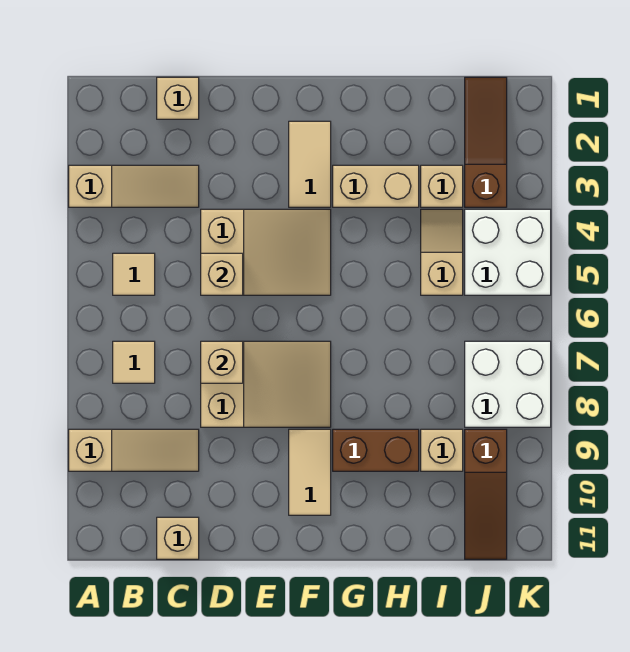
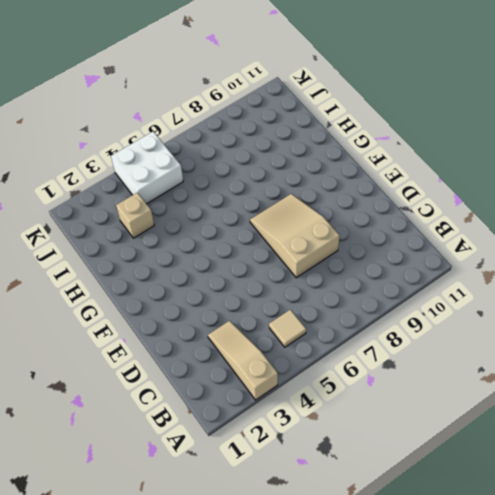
none -> tan 1x3 slope [69,429,199,471]
none -> tan 1x1 tile [113,341,155,383]
none -> tan 1x1 brick [157,77,199,119]

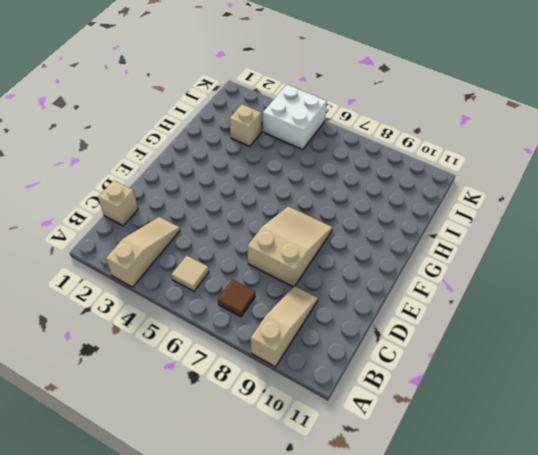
brown 1x1 tile [218,280,255,317] -> tan 1x1 tile [113,341,155,383]
none -> tan 1x1 brick [157,517,199,559]
none -> tan 2x3 slope [201,209,331,295]
none -> tan 1x2 tile [289,121,331,207]

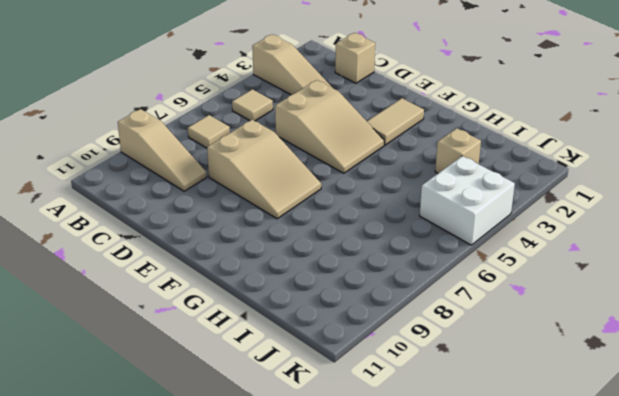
none -> tan 1x1 brick [157,517,199,559]
none -> tan 1x2 tile [289,429,331,515]
none -> tan 1x2 brick [333,165,419,207]

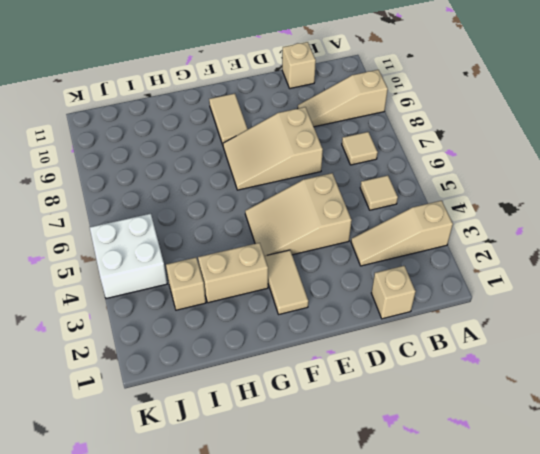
none -> brown 1x2 brick [333,429,419,471]
none -> tan 1x2 slope [421,209,463,295]
none -> tan 1x1 brick [421,429,463,471]

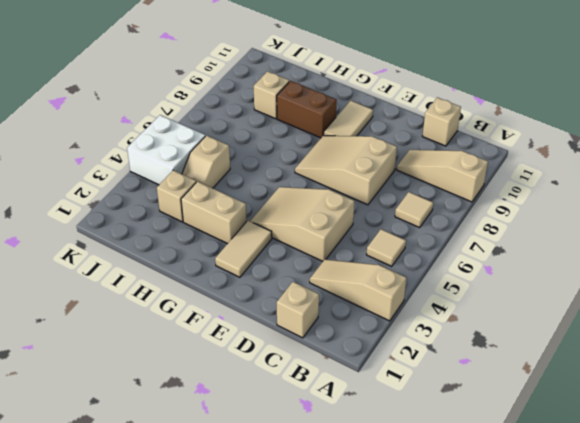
none -> brown 1x3 slope [465,77,507,207]
none -> white 2x2 brick [465,341,551,427]
none -> brown 1x3 slope [465,429,507,559]

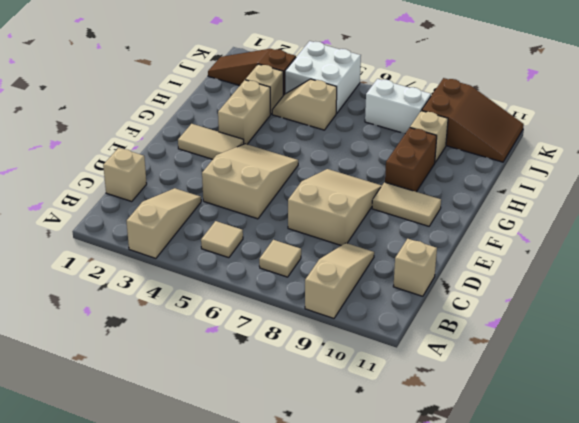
white 1x2 brick [365,79,431,134] -> white 2x2 brick [465,341,551,427]
brown 2x3 slope [422,78,524,162] -> brown 1x3 slope [465,429,507,559]
none -> tan 1x1 brick [201,253,243,295]
none -> tan 1x1 brick [201,341,243,383]

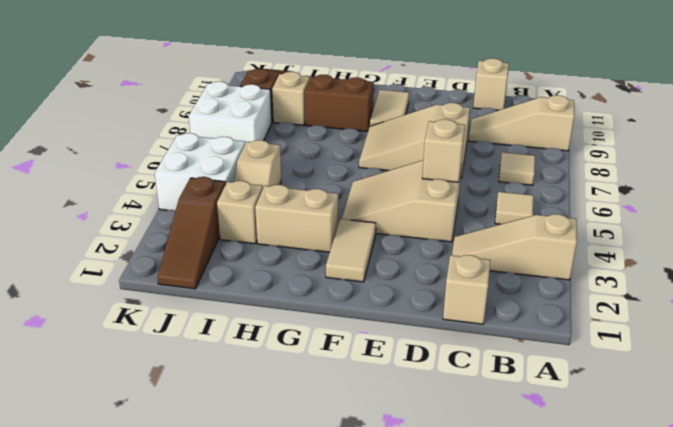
none -> tan 1x1 brick [201,341,243,383]

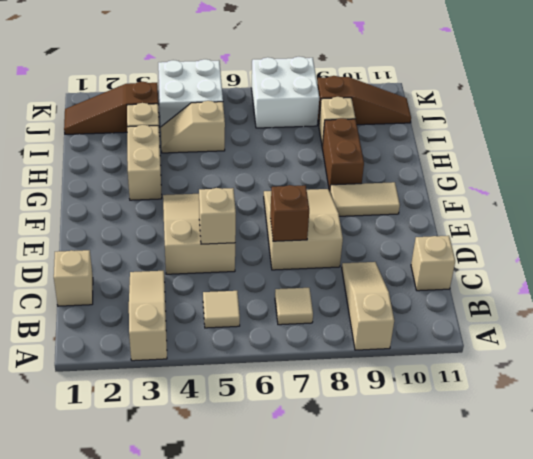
brown 1x1 brick [270,185,309,241] -> tan 1x1 brick [201,341,243,383]
none -> tan 1x2 tile [289,121,331,207]

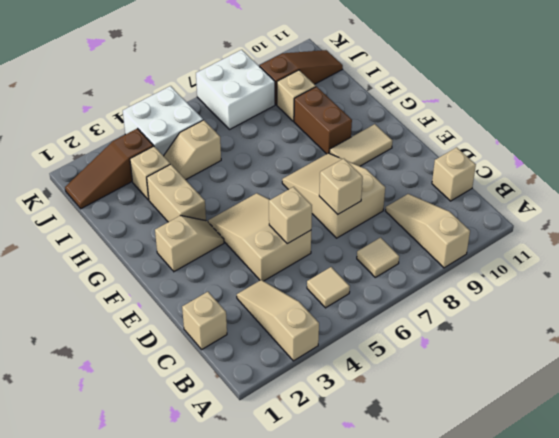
tan 1x2 slope [155,216,224,272] -> tan 1x2 tile [289,121,331,207]

